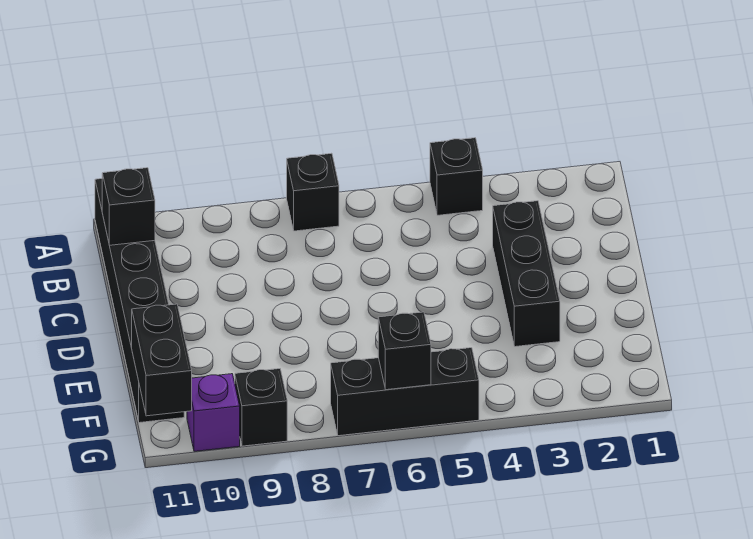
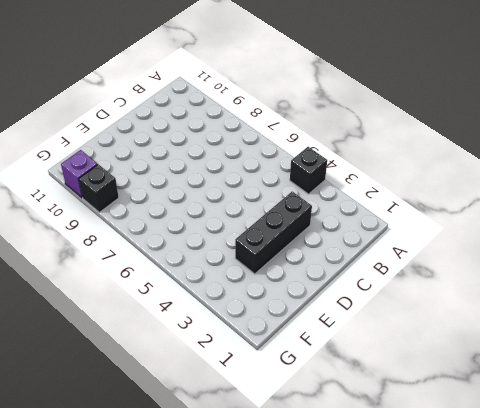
none -> black 1x1 brick [287,153,339,231]
none -> black 1x6 brick [95,179,184,423]

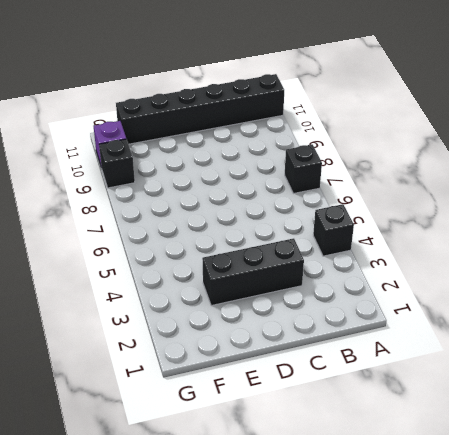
none -> black 1x3 brick [331,348,479,436]
none -> black 1x1 brick [102,168,155,245]

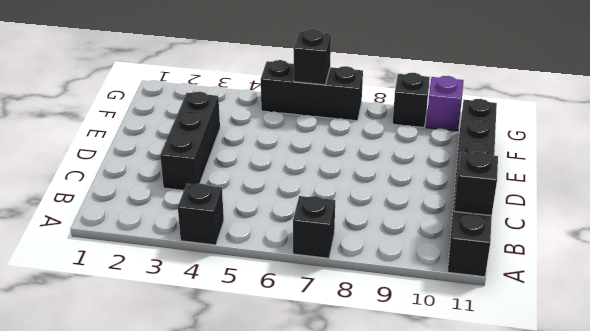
none -> black 1x2 brick [132,304,192,416]

